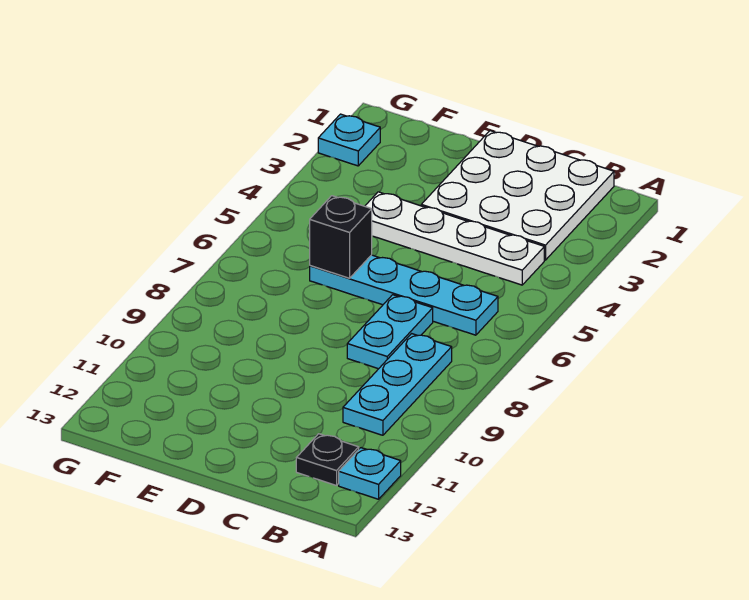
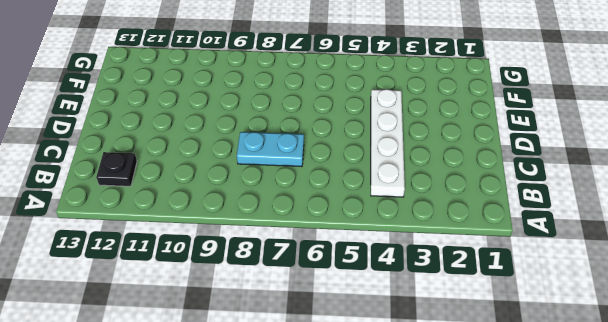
none -> cyan 1x1 plate [339,448,401,499]
none -> white 3x3 plate [421,131,614,260]

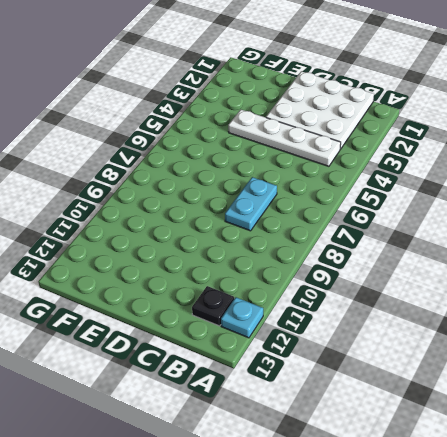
none -> cyan 1x4 plate [310,255,498,335]
none -> cyan 1x3 plate [343,334,452,435]

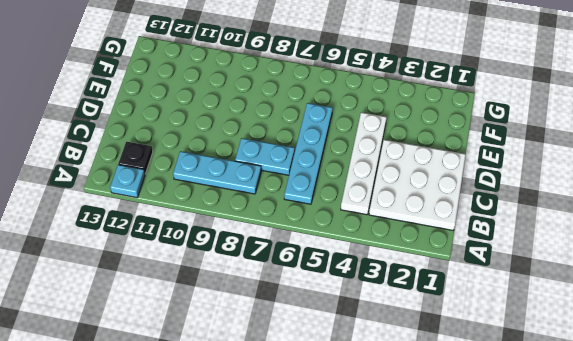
none -> cyan 1x1 plate [318,114,380,166]
none -> black 1x1 brick [310,196,372,278]

